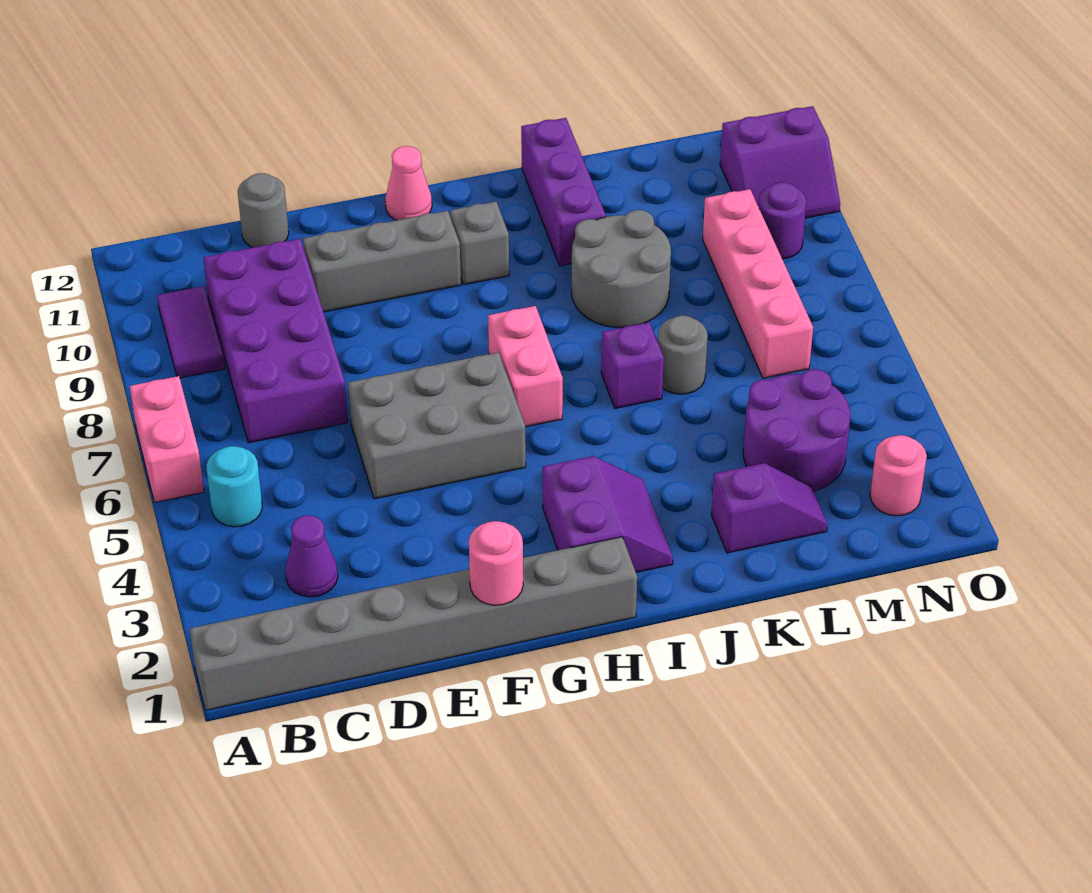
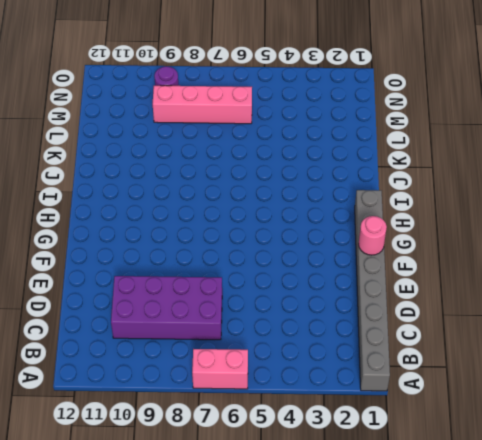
none -> cyan 1x1 round brick [206,446,262,527]
none -> purple 1x2 tile [157,286,225,378]
none -> purple 1x1 cone [286,515,338,597]

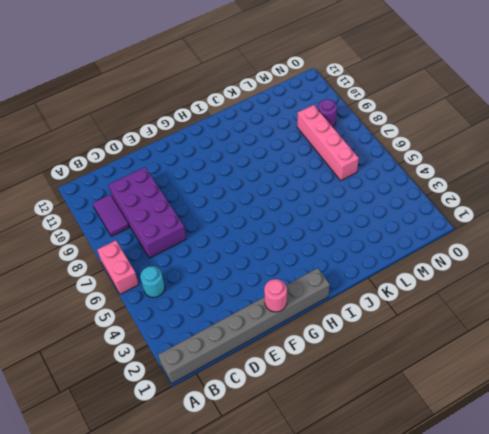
none -> purple 1x1 cone [286,515,338,597]
none -> grey 1x1 round brick [238,173,289,248]
none -> grey 2x3 brick [348,352,526,499]

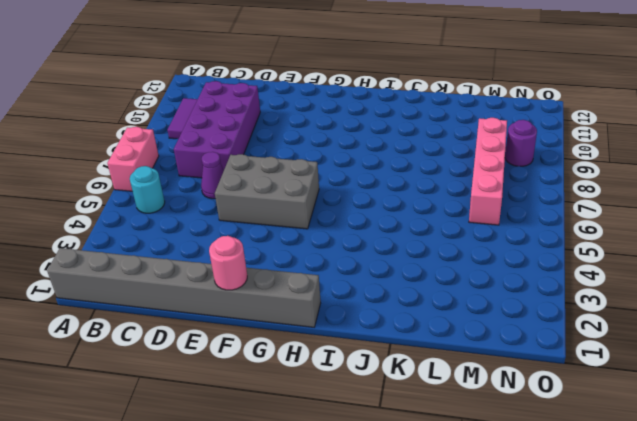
purple 1x1 cone [201,152,224,199] -> purple 1x1 cone moved to [286,515,338,597]
none -> grey 1x1 round brick [238,173,289,248]
none -> grey 1x3 brick [303,211,461,312]
none -> pink 1x1 cone [385,146,432,220]

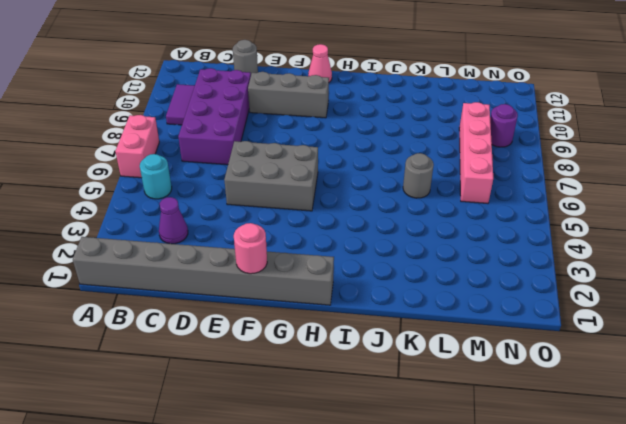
none -> purple 2x2 slope [543,456,673,572]
none -> pink 1x2 brick [488,306,563,427]
none -> grey 1x1 brick [450,202,509,285]

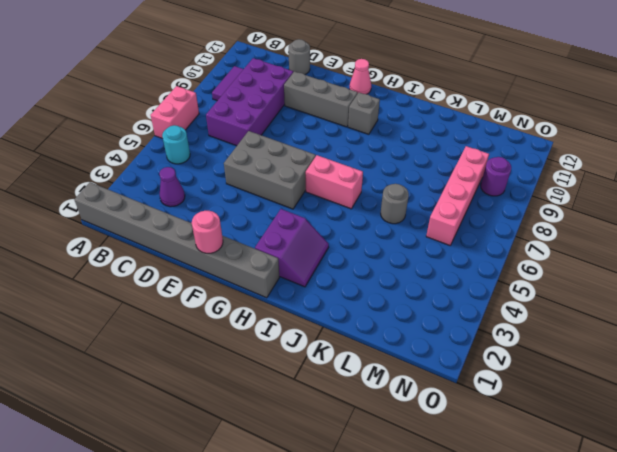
pink 1x2 brick [306,155,363,209] -> pink 1x2 brick turned to [488,306,563,427]
none -> purple 1x1 brick [601,322,664,408]
none -> grey 2x2 round brick [571,210,671,328]
none -> purple 1x3 brick [521,118,606,266]

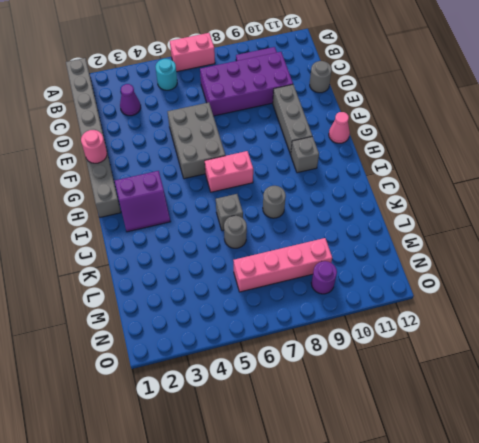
grey 1x1 brick [216,194,243,231] -> purple 1x1 brick [601,322,664,408]
grey 1x1 round brick [263,186,286,218] -> grey 2x2 round brick [571,210,671,328]
none -> purple 1x3 brick [521,118,606,266]
none -> purple 1x2 slope [711,463,828,553]
none -> purple 2x2 round brick [743,369,851,491]

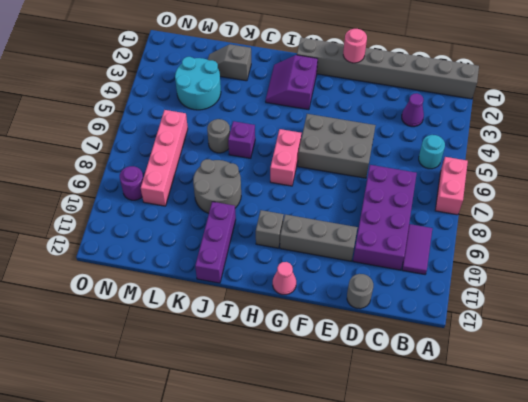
grey 1x2 slope [208,44,251,81] -> purple 1x2 slope [711,463,828,553]
cyan 2x2 round brick [175,57,221,110] -> purple 2x2 round brick [743,369,851,491]
none -> pink 1x1 round brick [870,435,927,516]
none -> purple 2x2 slope [720,106,840,218]

